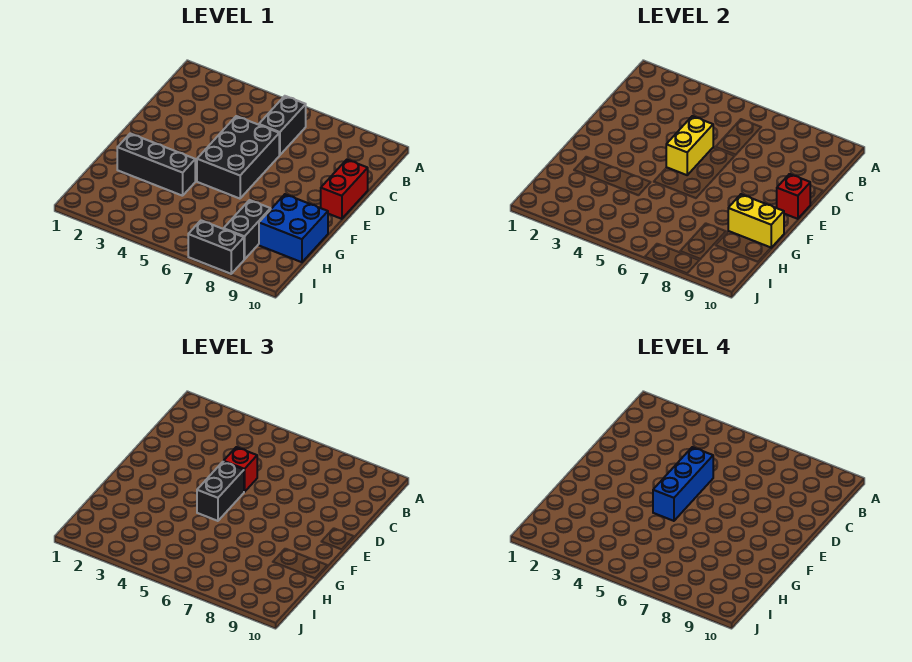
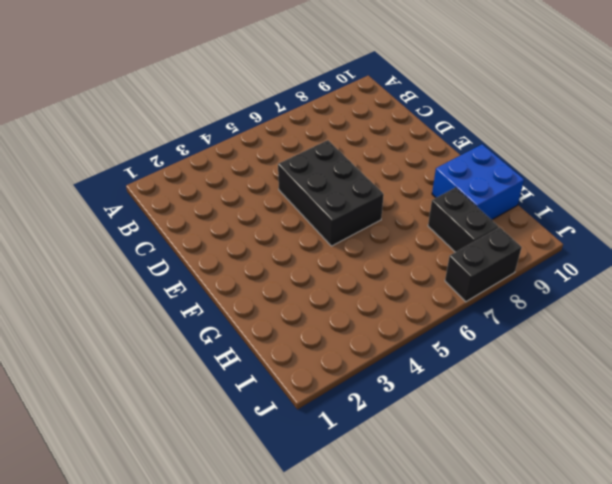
none -> black 1x2 brick [259,96,306,155]
none -> red 1x2 brick [321,160,368,219]
none -> black 1x3 brick [117,134,195,196]

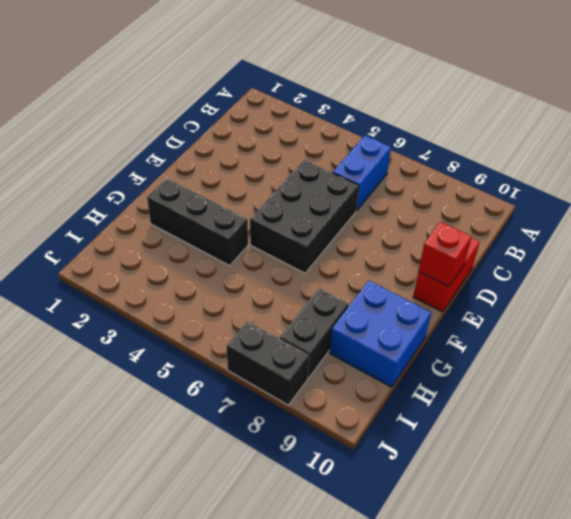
blue 1x2 brick [333,135,391,211] -> black 1x2 brick [259,96,306,155]
none -> yellow 1x2 brick [666,116,713,175]
none -> yellow 1x2 brick [728,194,784,248]
none -> red 1x1 brick [224,447,257,492]

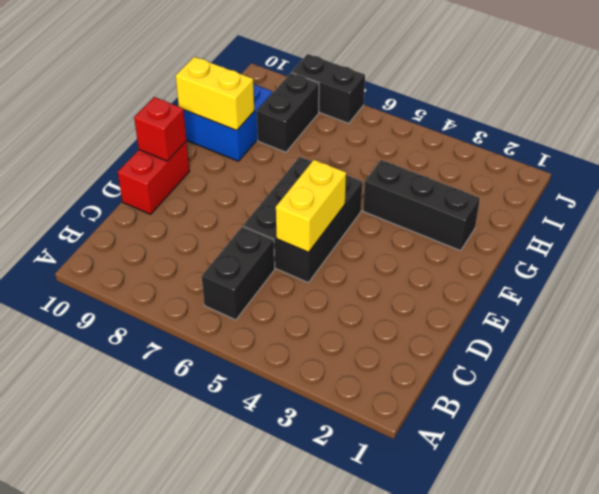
none -> red 1x1 brick [224,447,257,492]
none -> black 1x2 brick [197,462,244,521]
none -> blue 1x3 brick [653,447,713,521]

